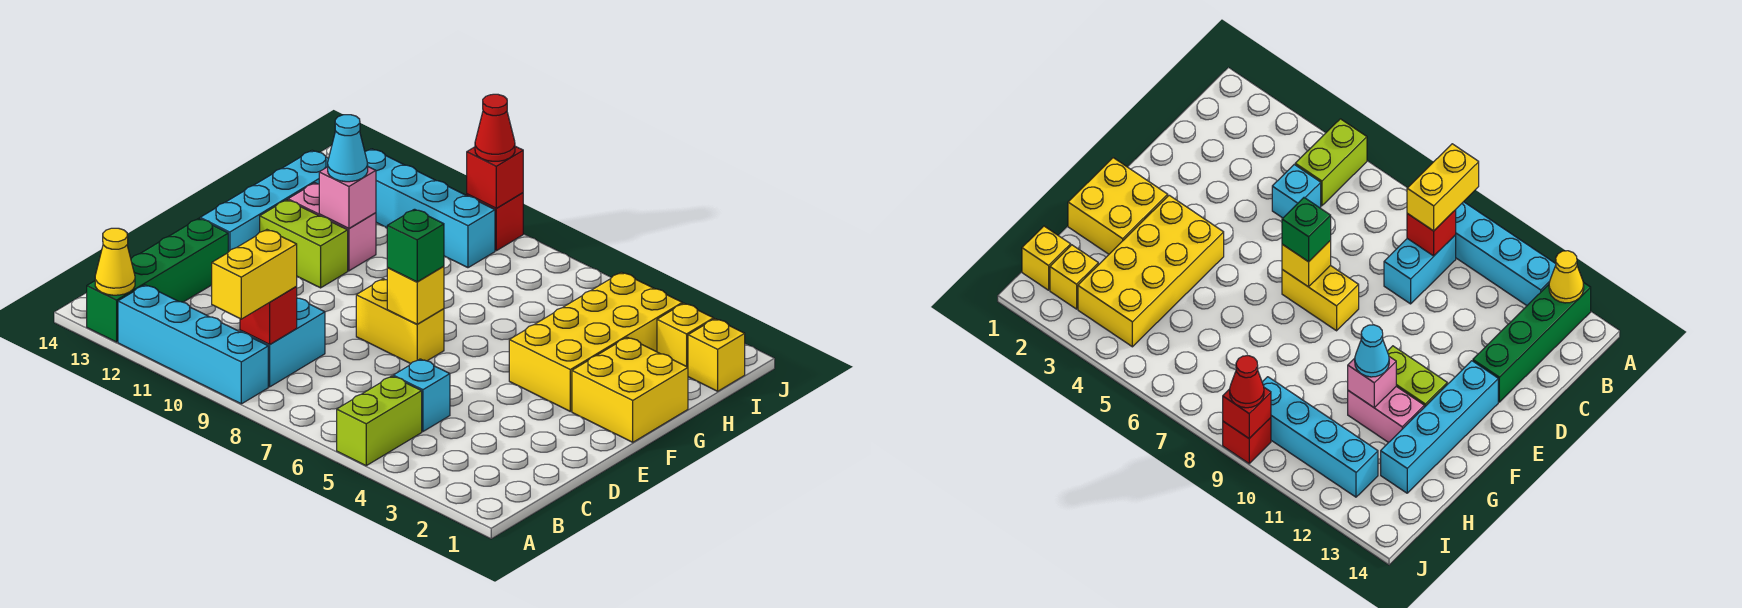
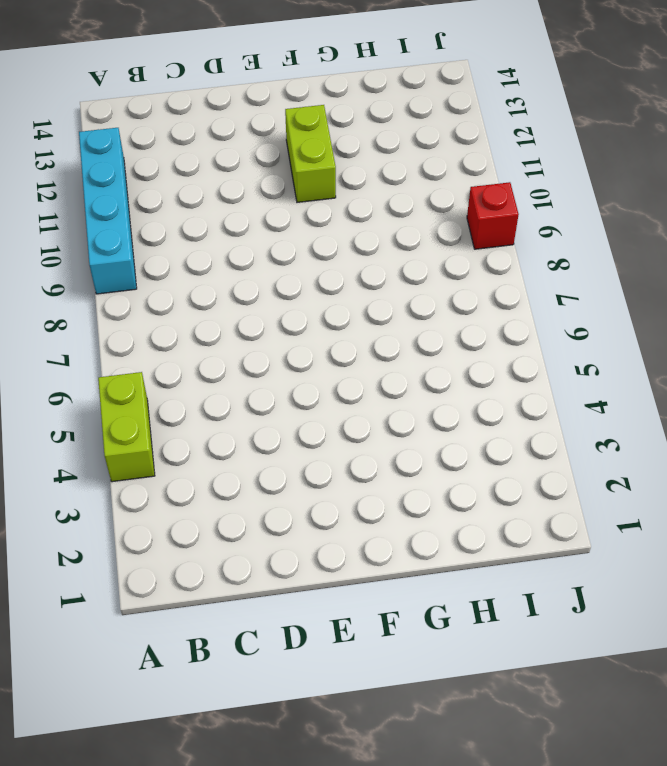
lime 1x2 brick [98,372,155,482] -> lime 1x2 brick turned to [337,376,422,466]
none -> green 1x4 brick [87,218,228,342]
none -> cyan 1x2 brick [240,298,325,387]
none -> cyan 1x1 brick [393,359,450,432]

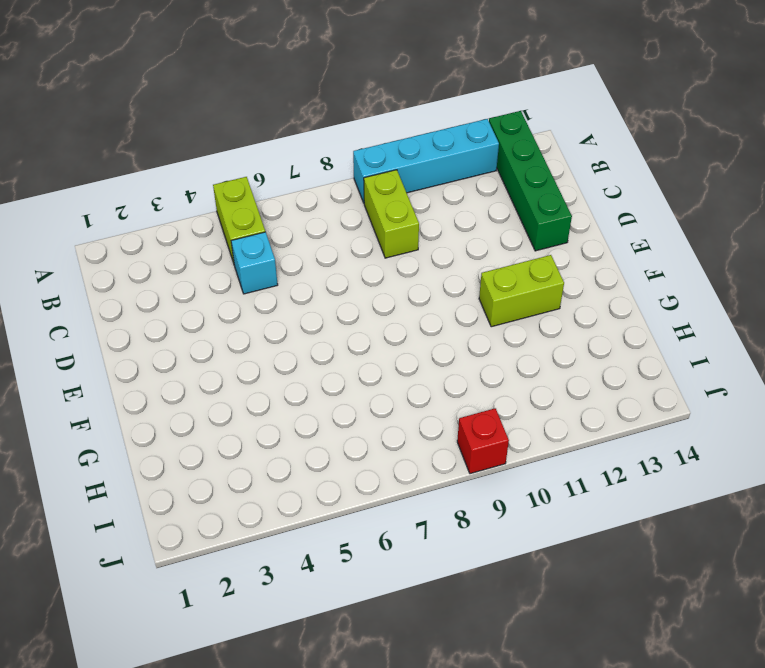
lime 1x2 brick [364,170,419,258] -> cyan 1x2 brick [240,298,325,387]
none -> yellow 1x2 brick [356,279,444,364]
none -> cyan 1x4 brick [200,150,329,252]
none -> yellow 2x2 brick [572,337,688,442]

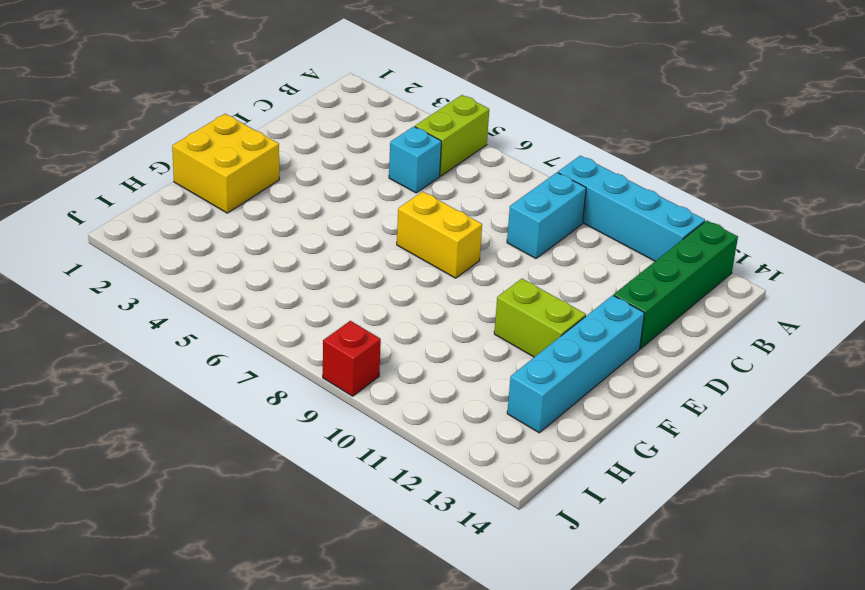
none -> yellow 2x4 brick [509,272,682,411]
none -> pink 1x2 brick [288,183,376,271]
none -> yellow 1x1 brick [688,319,745,391]

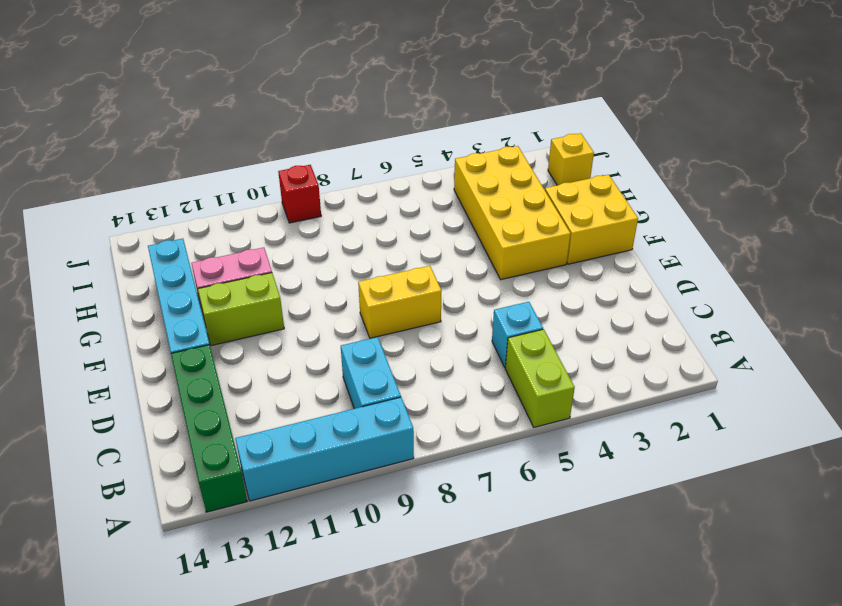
none -> yellow 1x1 brick [657,303,714,367]
none -> cyan 1x4 brick [365,149,495,268]
none -> yellow 1x1 cone [95,228,135,295]

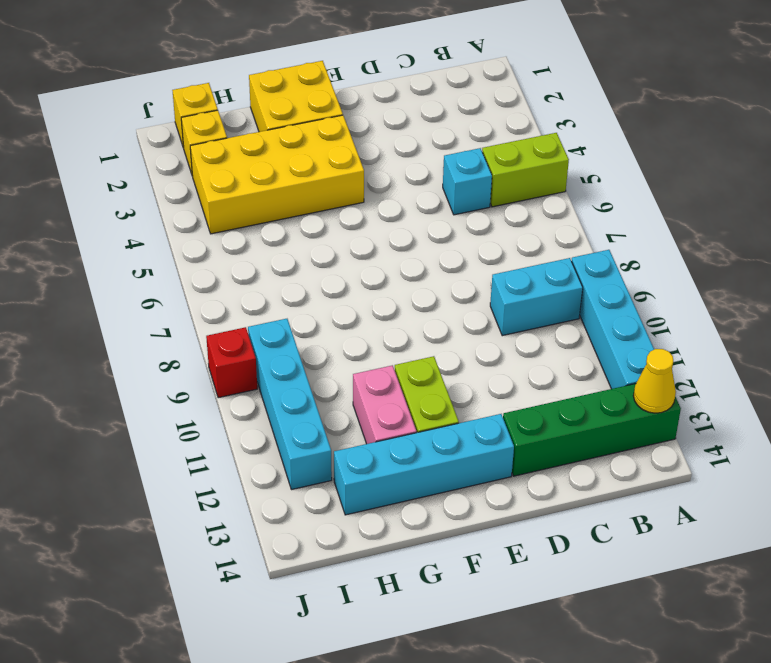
none -> yellow 1x2 brick [356,279,444,364]
none -> red 1x1 brick [240,287,297,345]
none -> yellow 1x1 brick [387,266,444,324]

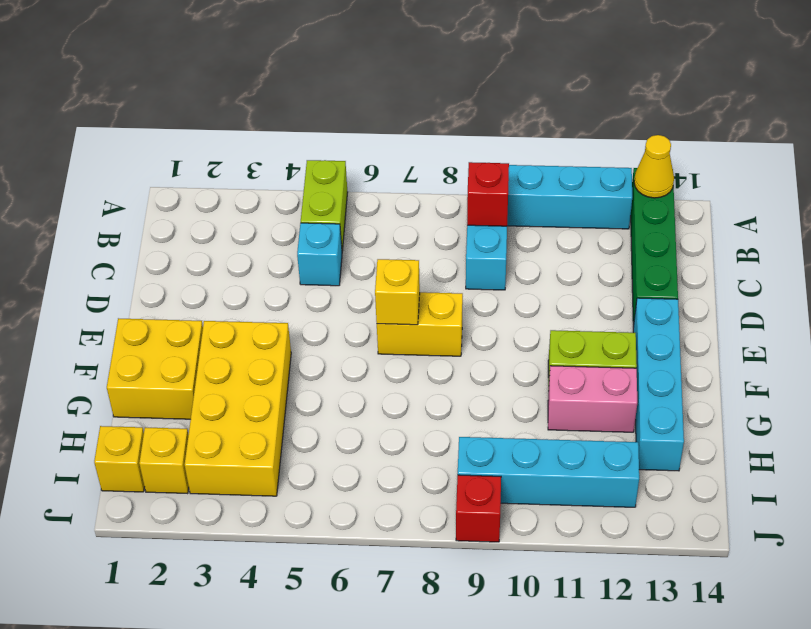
none -> pink 1x1 brick [319,167,376,229]
none -> red 1x1 brick [467,146,523,208]
none -> yellow 1x2 brick [212,230,297,319]

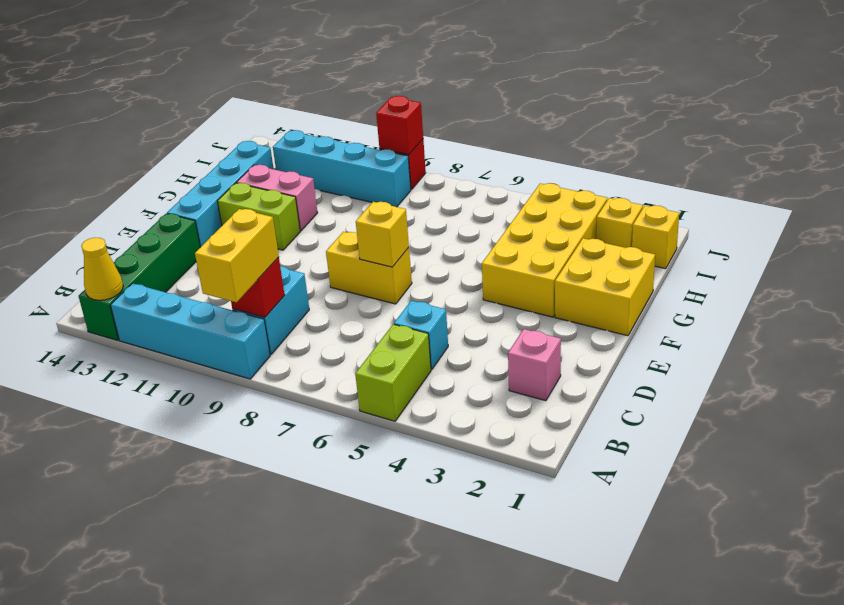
pink 1x1 brick [508,329,561,401] -> pink 1x1 brick moved to [319,167,376,229]
none -> green 1x1 brick [387,209,444,282]
none -> cyan 1x1 cone [328,115,368,182]
none -> red 1x1 cone [475,94,515,161]

